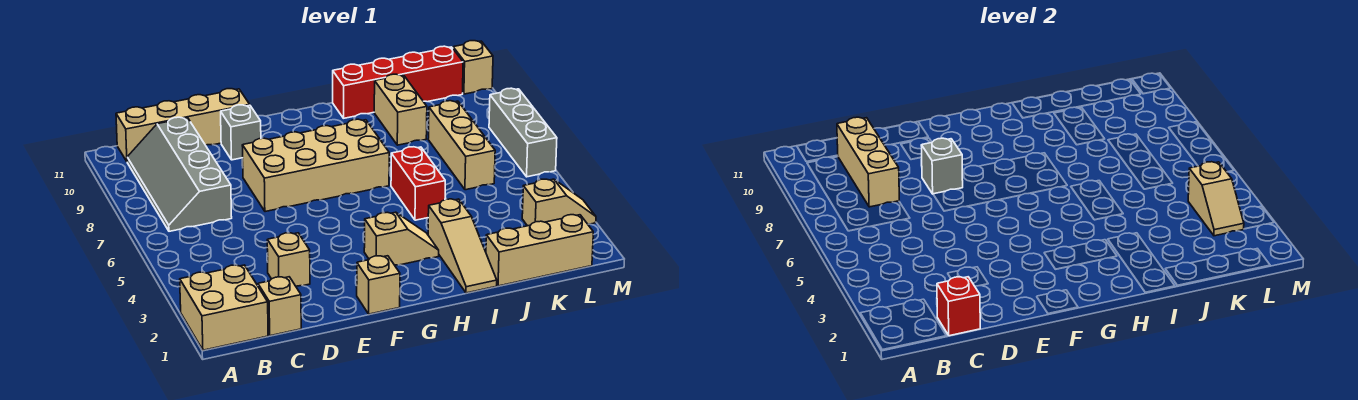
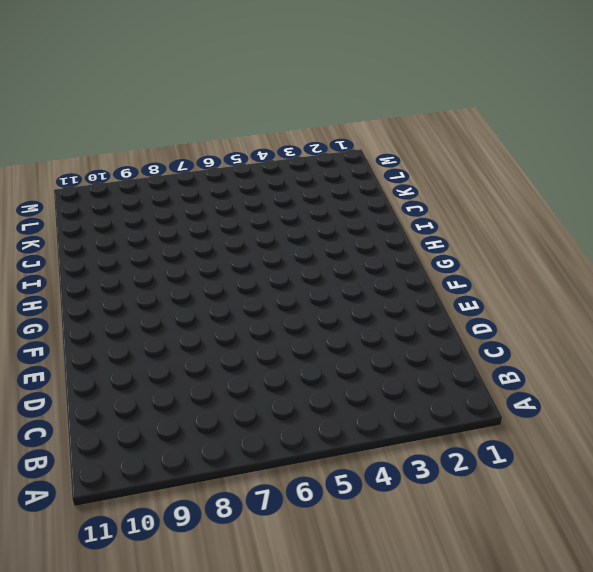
none -> tan 2x2 brick [180,265,268,350]
none -> grey 2x4 slope [127,117,232,231]
none -> tan 1x4 brick [116,89,249,161]

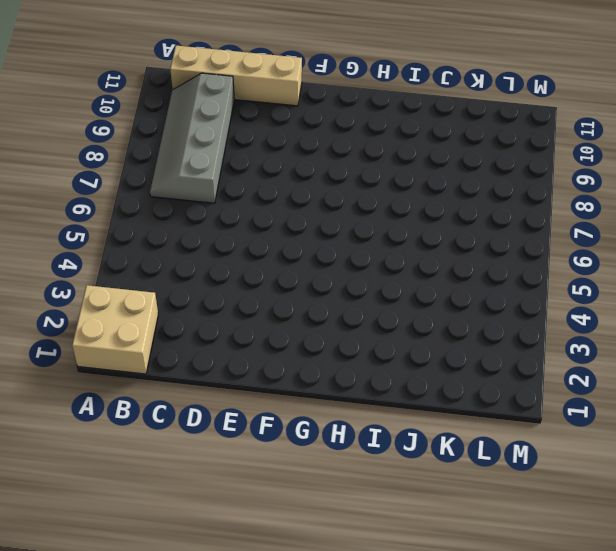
none -> tan 1x1 brick [258,277,301,336]
none -> tan 1x1 brick [267,233,310,286]
none -> tan 2x4 brick [242,119,389,212]

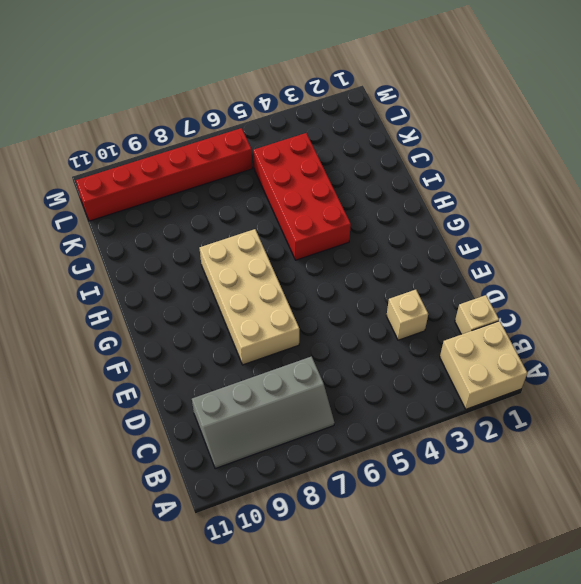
red 2x4 brick [253,133,351,260] -> red 1x2 brick [391,147,445,220]
red 1x6 brick [76,128,252,221] -> red 1x4 brick [333,46,463,118]
none -> tan 1x4 brick [116,89,249,161]
none -> grey 1x1 brick [221,105,261,160]
none -> tan 1x1 brick [357,256,400,314]

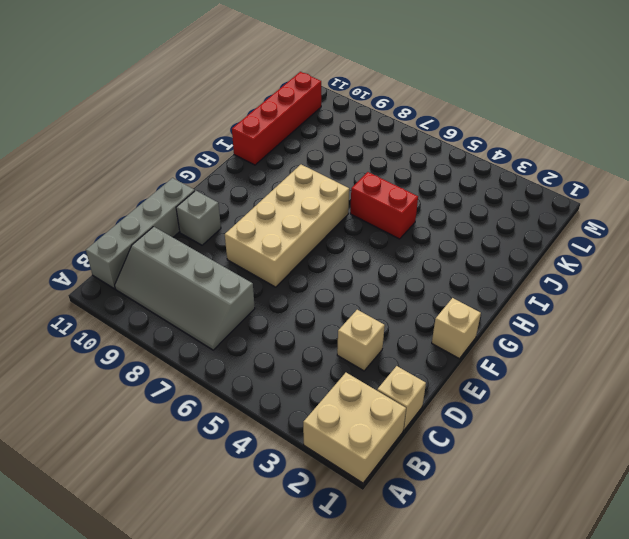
grey 1x4 brick [86,178,195,289] -> tan 1x4 brick [116,89,249,161]
none -> tan 1x2 slope [364,212,439,265]
none -> tan 1x3 slope [428,199,497,293]
none -> tan 1x3 brick [486,215,593,286]

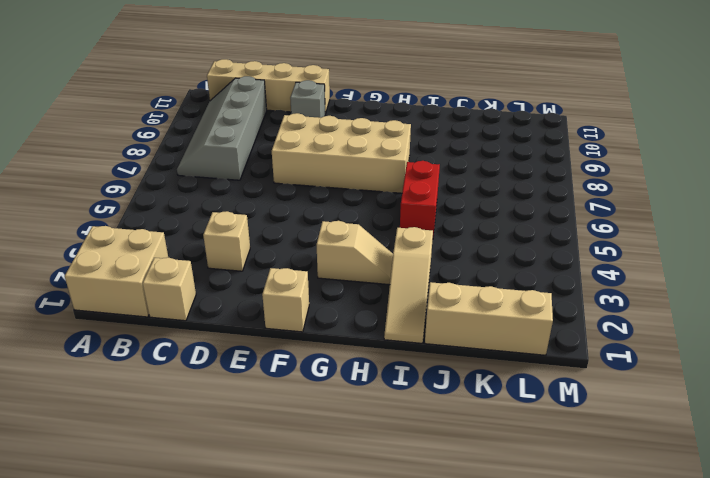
none -> red 1x4 brick [333,46,463,118]
none -> tan 1x2 brick [374,74,427,145]
none -> tan 1x3 brick [428,101,495,190]

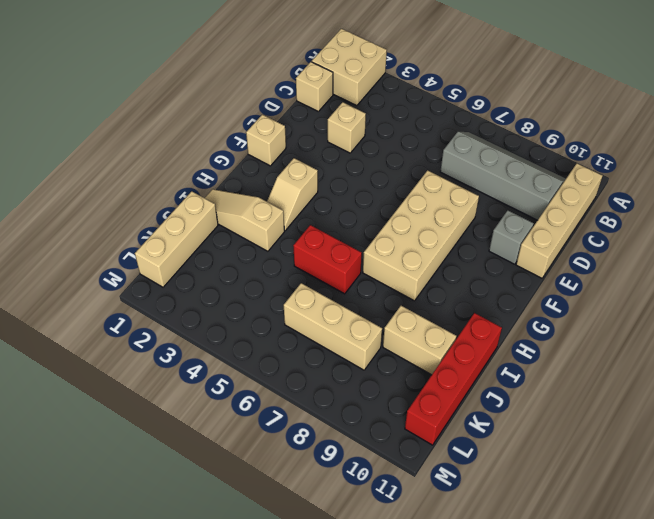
none -> tan 1x2 slope [522,179,596,226]
none -> grey 1x3 brick [489,88,557,177]
none -> tan 1x1 brick [453,41,493,94]

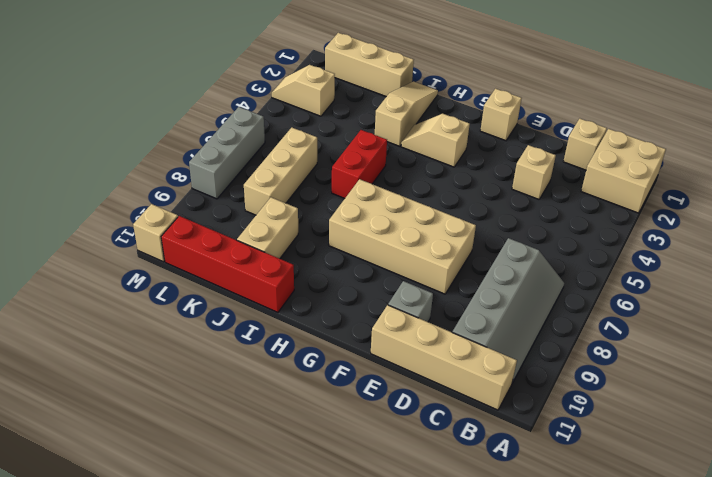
none -> red 1x1 brick [937,277,980,336]
none -> tan 1x3 brick [837,117,899,207]
none -> grey 1x1 brick [921,138,963,194]

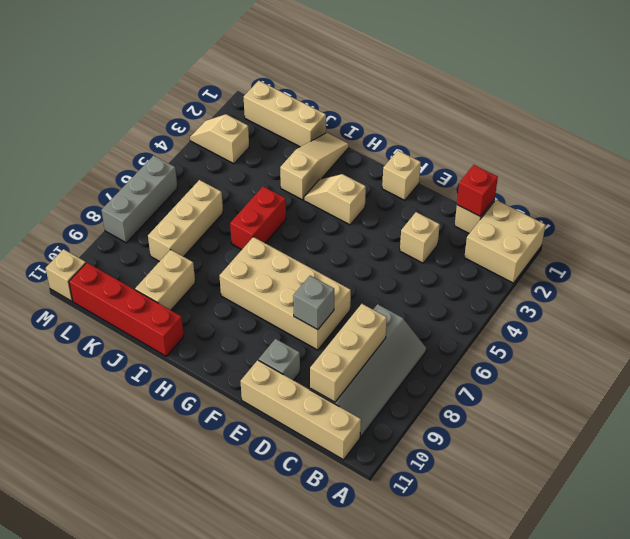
none -> tan 1x2 slope [1188,162,1244,236]

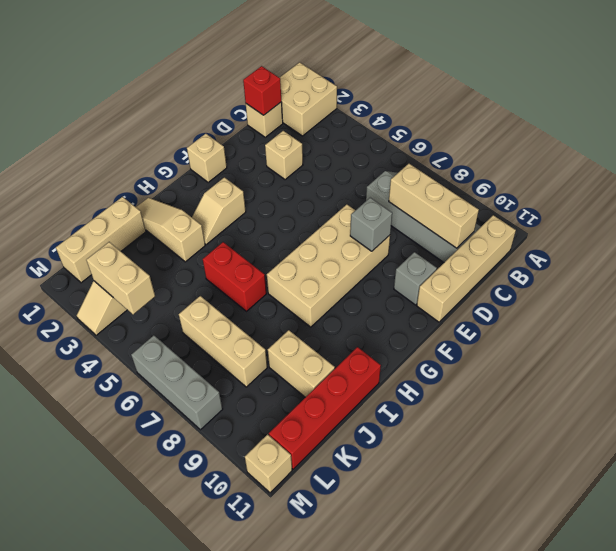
tan 1x2 brick [86,242,155,314] -> tan 1x2 slope [1188,162,1244,236]

